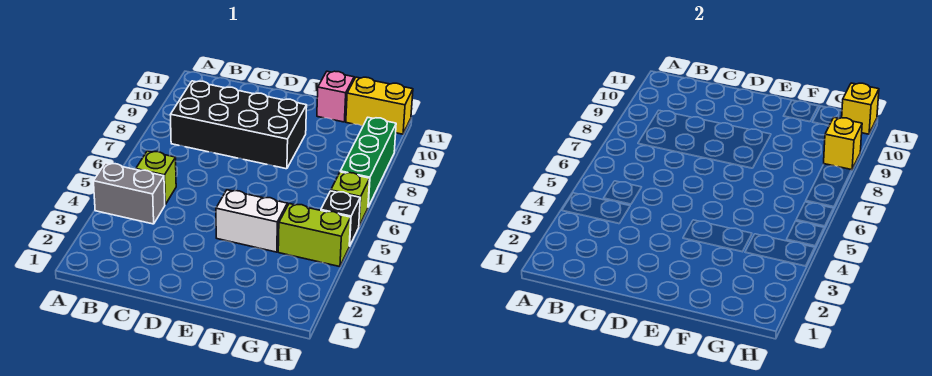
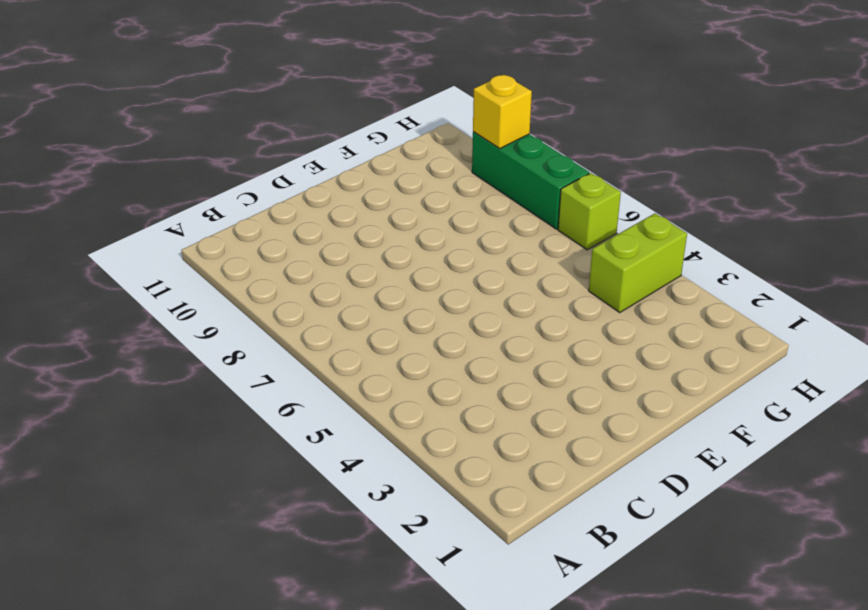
none -> grey 1x2 brick [94,163,165,224]
none -> lime 1x1 brick [136,151,176,205]
none -> black 2x4 brick [171,81,307,169]

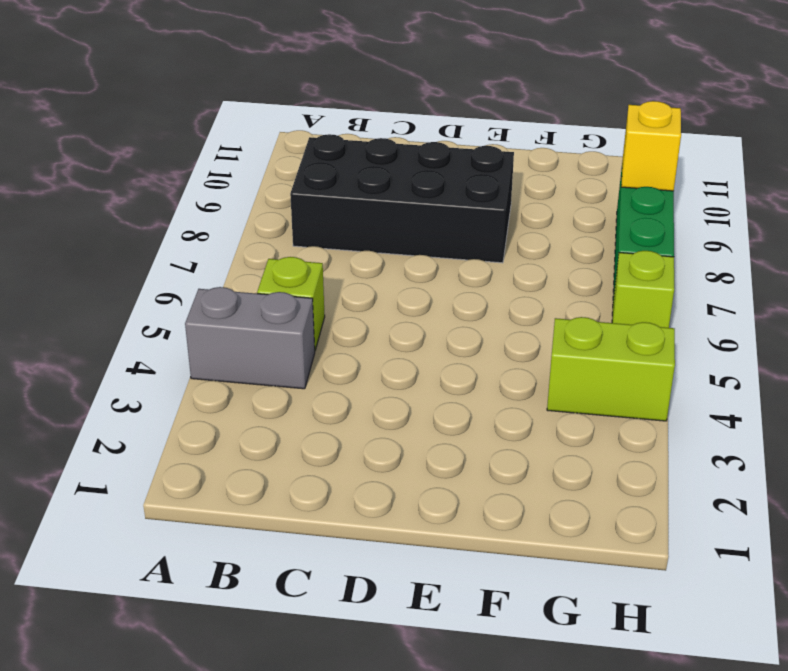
none -> white 1x2 brick [216,190,287,252]
none -> pink 1x1 brick [317,71,354,122]
none -> yellow 1x2 brick [346,77,413,134]

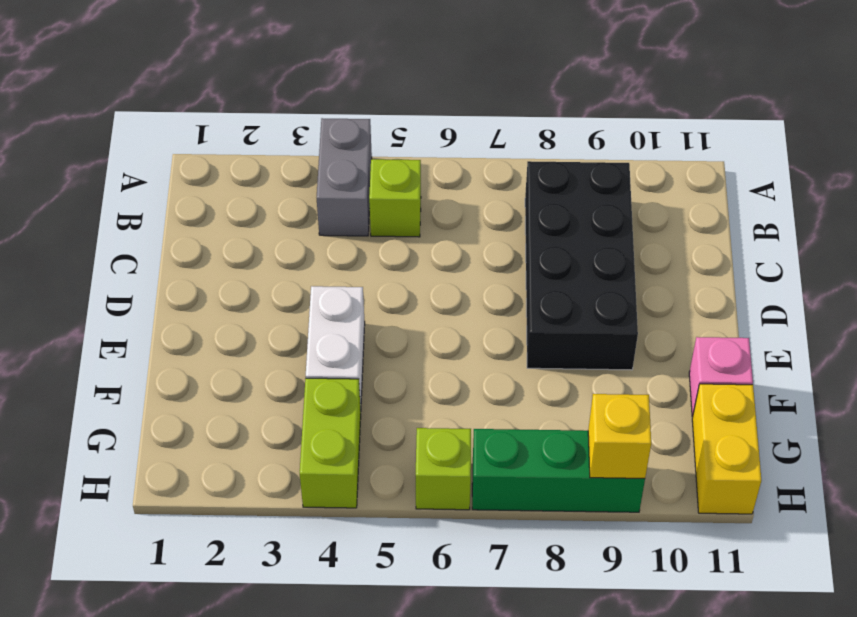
none -> black 1x1 brick [321,191,360,246]
none -> yellow 1x1 brick [842,83,879,134]

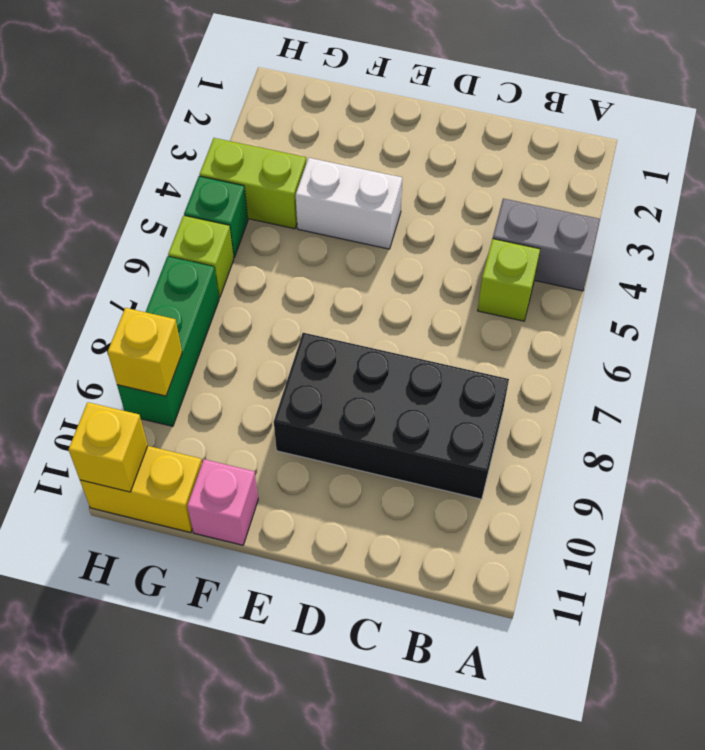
green 1x1 brick [184,176,248,257] -> black 1x1 brick [321,191,360,246]

